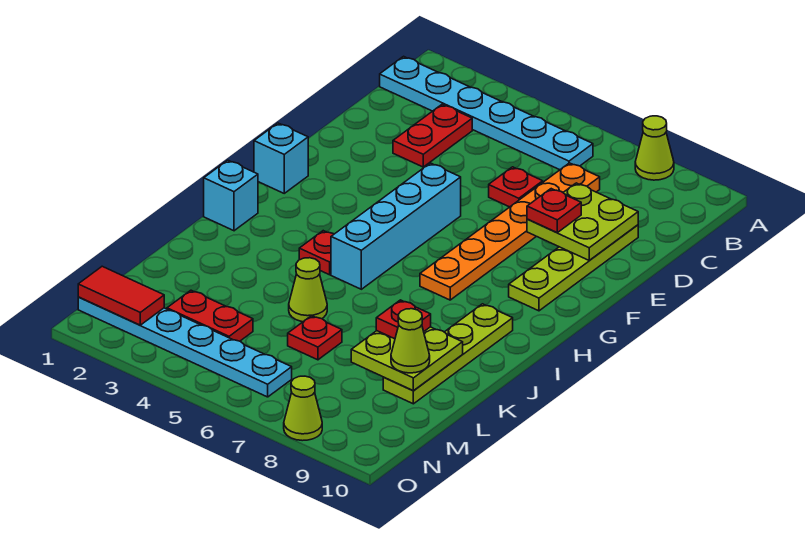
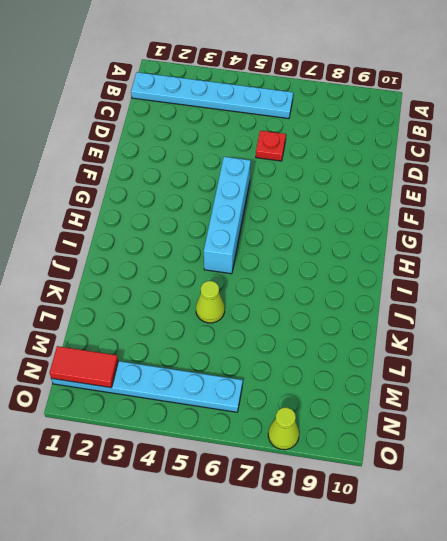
none -> lime 1x1 cone [635,116,674,180]
none -> red 1x2 plate [393,104,472,167]
none -> orange 1x6 plate [420,163,600,300]

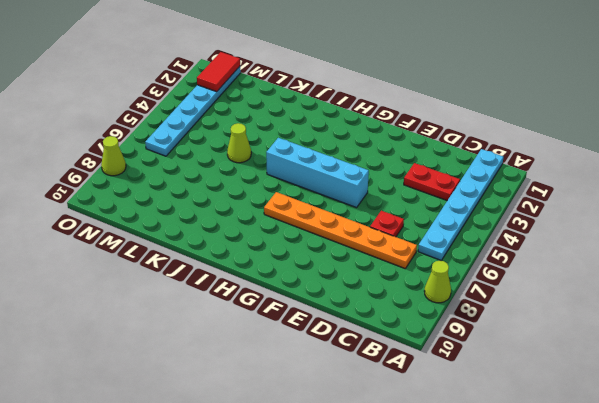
none -> lime 1x4 plate [509,225,638,311]
none -> cyan 1x1 brick [254,123,308,193]
none -> cyan 1x1 brick [204,160,258,231]

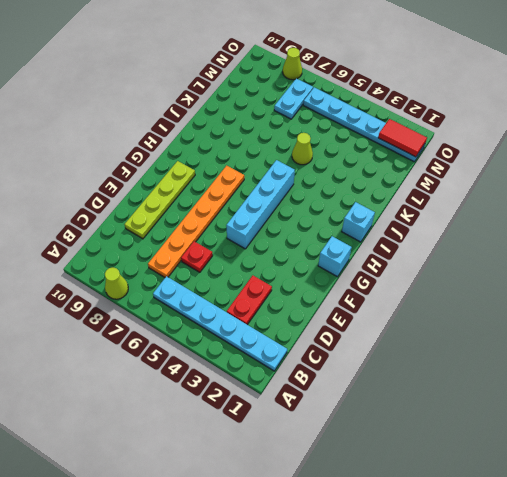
cyan 1x2 plate [274,79,313,119] -> none
none -> red 1x1 plate [299,231,334,275]
none -> lime 1x4 plate [383,304,513,404]
none -> red 1x1 plate [288,316,342,360]

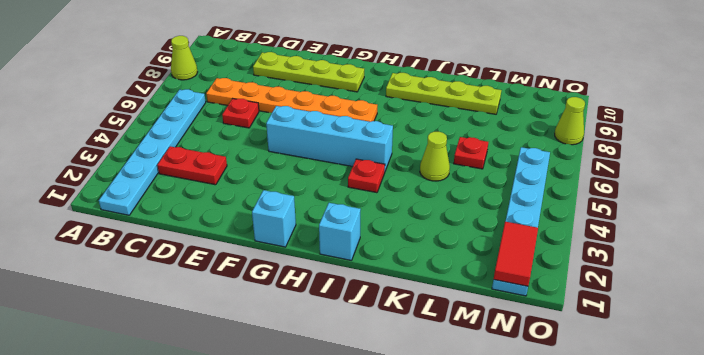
none -> red 1x2 plate [167,290,253,341]
none -> lime 2x2 plate [527,183,638,260]
none -> lime 2x2 plate [351,327,463,391]

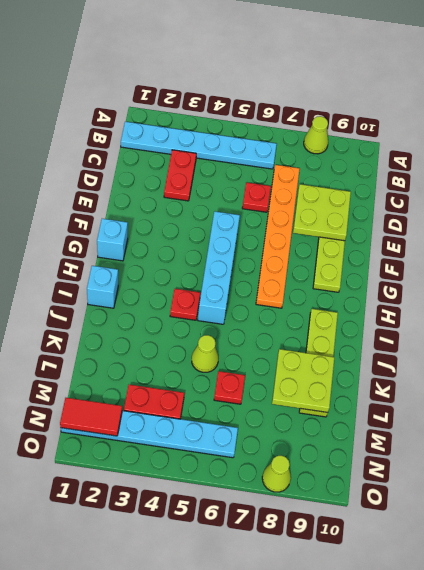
none -> red 1x1 plate [527,189,581,233]
none -> red 1x1 plate [376,300,431,339]
none -> lime 1x1 cone [391,309,430,373]

